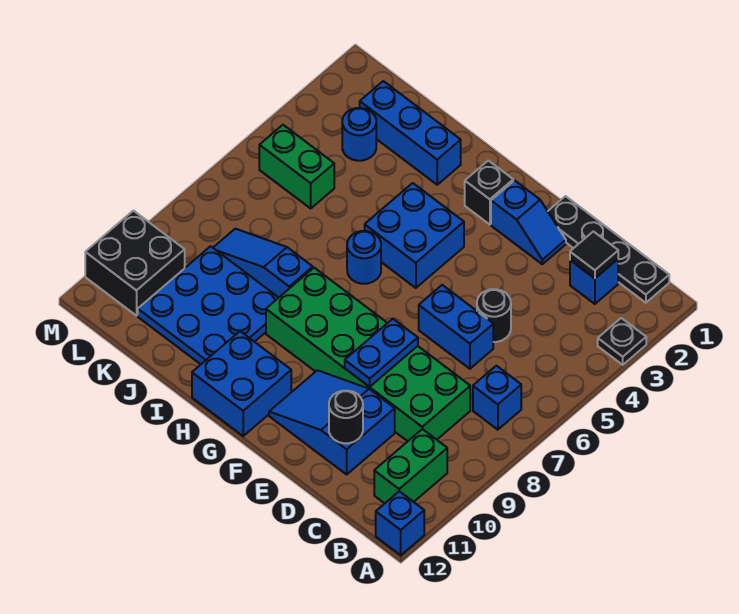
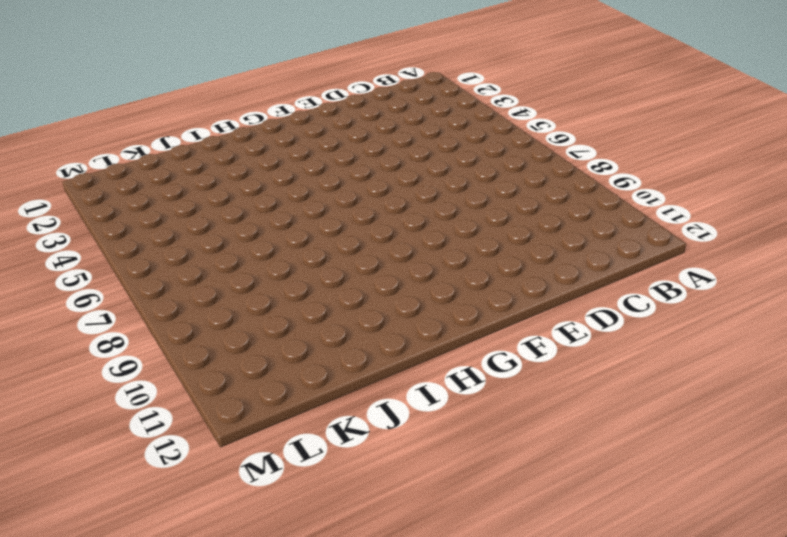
none -> black 1x1 plate [598,318,646,365]
none -> blue 1x1 brick [376,491,424,555]
none -> black 1x4 plate [548,196,669,303]

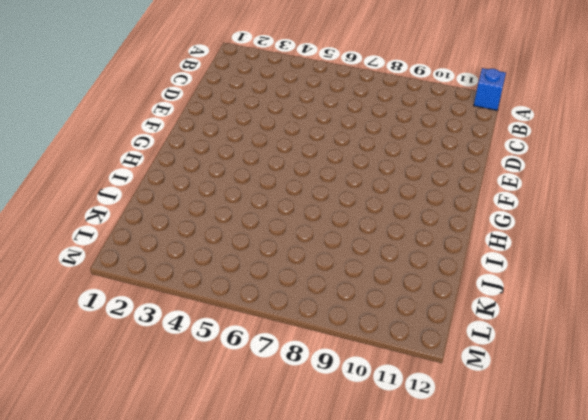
none -> black 1x1 plate [598,318,646,365]
none -> black 1x4 plate [548,196,669,303]
none -> blue 1x1 brick [473,366,521,430]

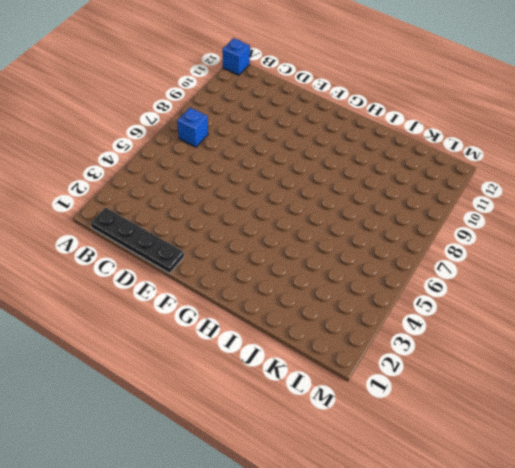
none -> black 1x1 plate [598,318,646,365]
none -> green 1x2 brick [374,429,447,503]
none -> blue 1x1 brick [570,259,618,304]

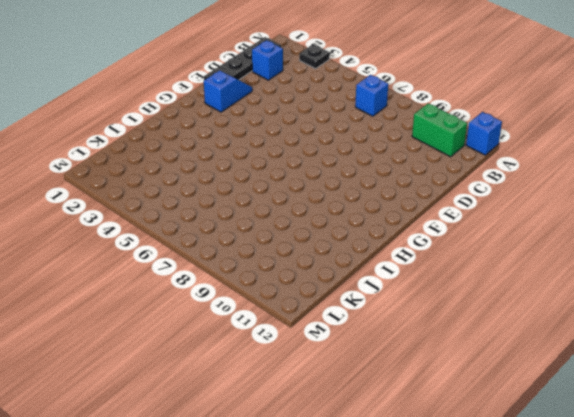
none -> green 2x6 brick [266,268,470,441]
none -> black 1x1 round brick [477,289,511,342]
none -> blue 1x2 brick [419,285,493,369]

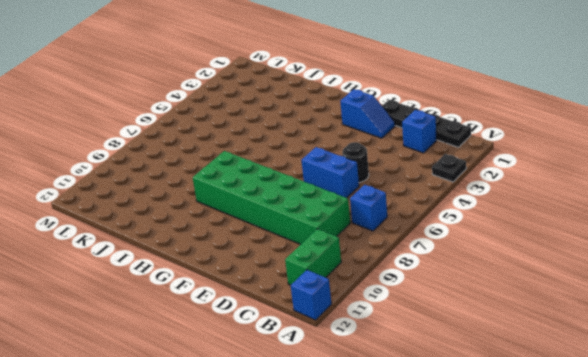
none -> blue 2x3 slope [269,370,395,474]
none -> black 1x1 brick [465,161,513,225]
none -> blue 2x2 brick [365,183,464,288]

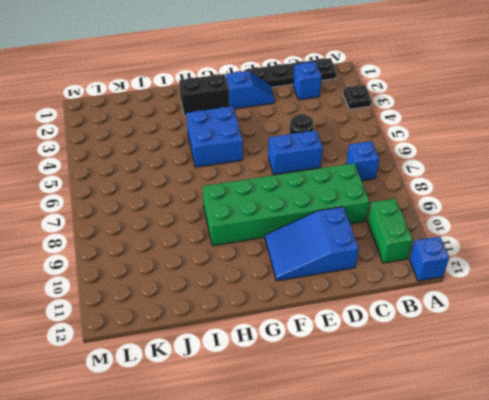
black 1x2 brick [179,74,229,116] -> black 1x1 brick [465,161,513,225]
none -> blue 2x2 brick [192,331,291,436]
none -> blue 1x1 round brick [347,231,381,284]
none -> blue 1x3 brick [360,81,461,185]

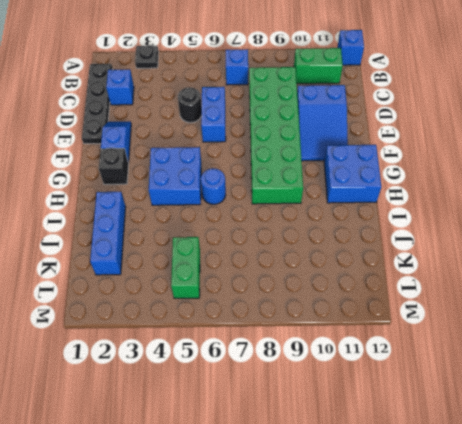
none -> blue 1x3 slope [213,229,313,297]
none -> blue 3x3 plate [138,246,279,364]
none -> blue 1x1 round brick [342,108,376,161]

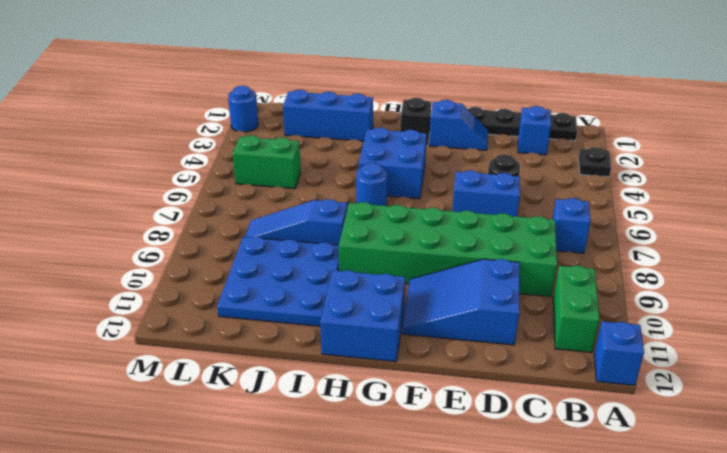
blue 1x1 round brick [228,86,258,132] -> blue 1x1 round brick moved to [342,108,376,161]
none -> black 2x2 brick [85,211,185,316]
none -> black 1x1 tile [570,231,618,278]
none -> black 1x1 round brick [329,391,363,443]

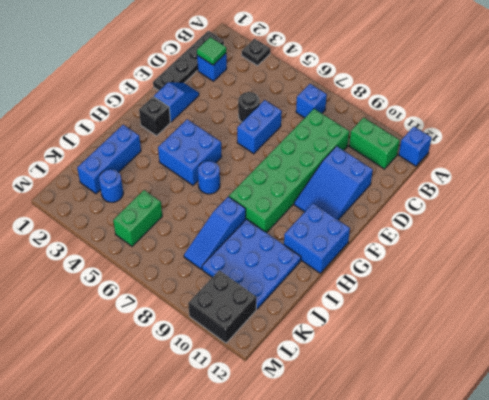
green 1x1 tile [197,37,226,65] -> black 1x1 tile [570,231,618,278]
none -> black 1x1 round brick [329,391,363,443]
none -> blue 1x2 plate [345,319,418,387]

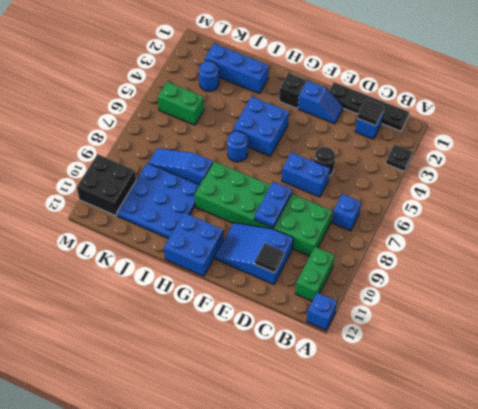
black 1x1 tile [255,243,284,273] -> black 1x1 round brick [329,391,363,443]

